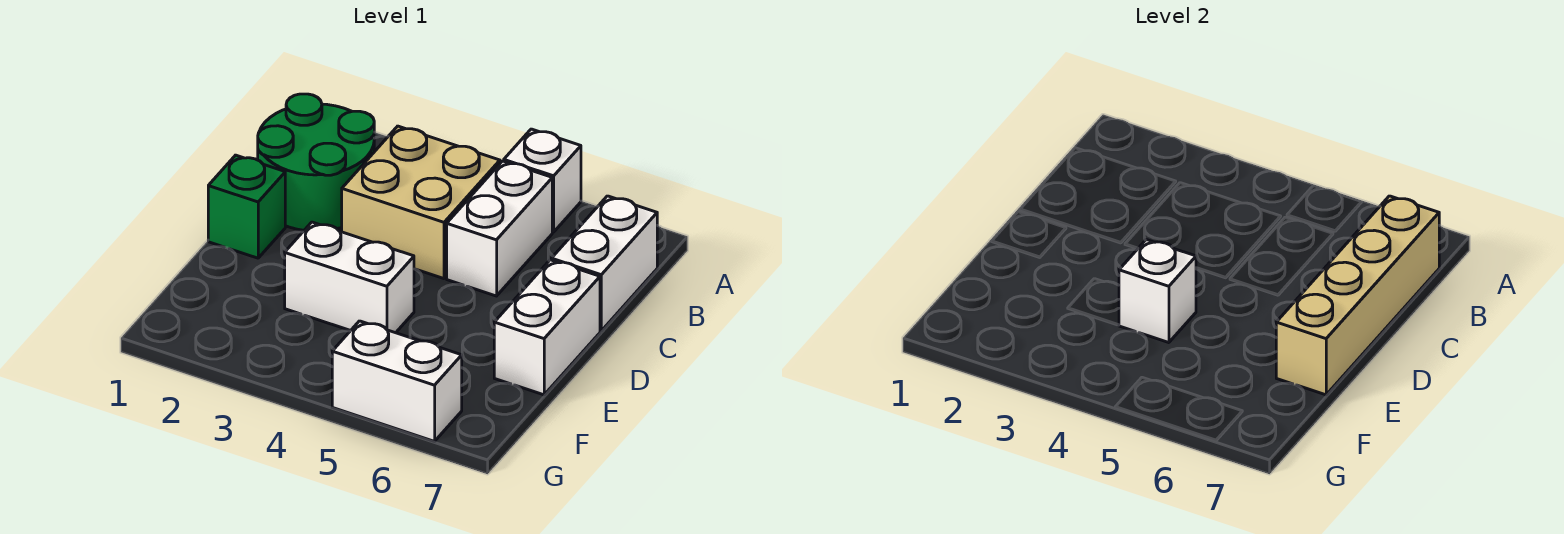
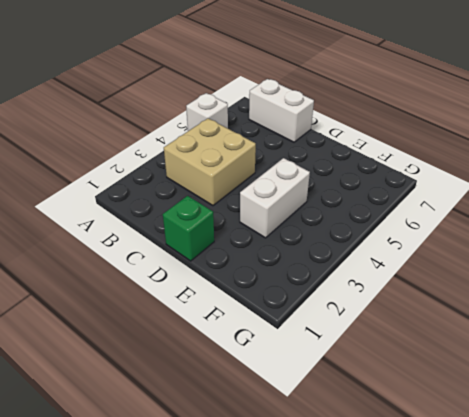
none -> green 2x2 round brick [258,94,374,230]
none -> white 1x2 brick [447,161,552,296]

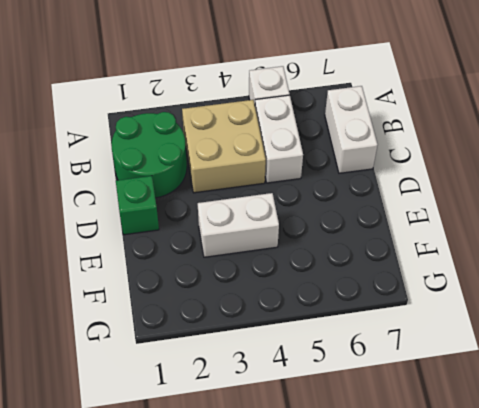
none -> white 1x2 brick [494,260,600,395]
none -> white 1x2 brick [332,321,462,441]

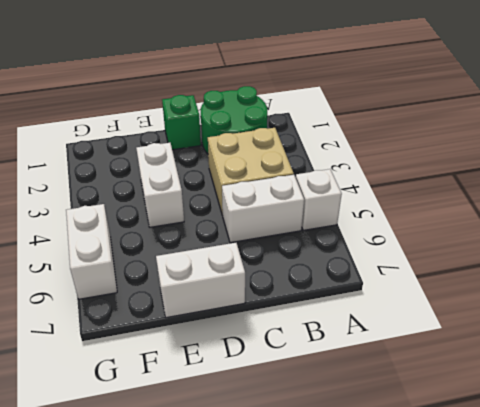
none -> white 1x2 brick [551,196,657,331]
none -> tan 1x4 brick [1276,196,1439,395]

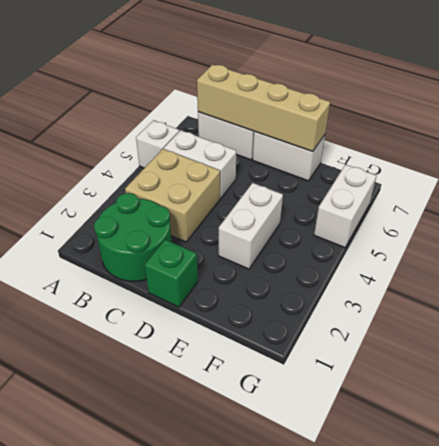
none -> white 1x1 brick [1119,240,1196,343]

